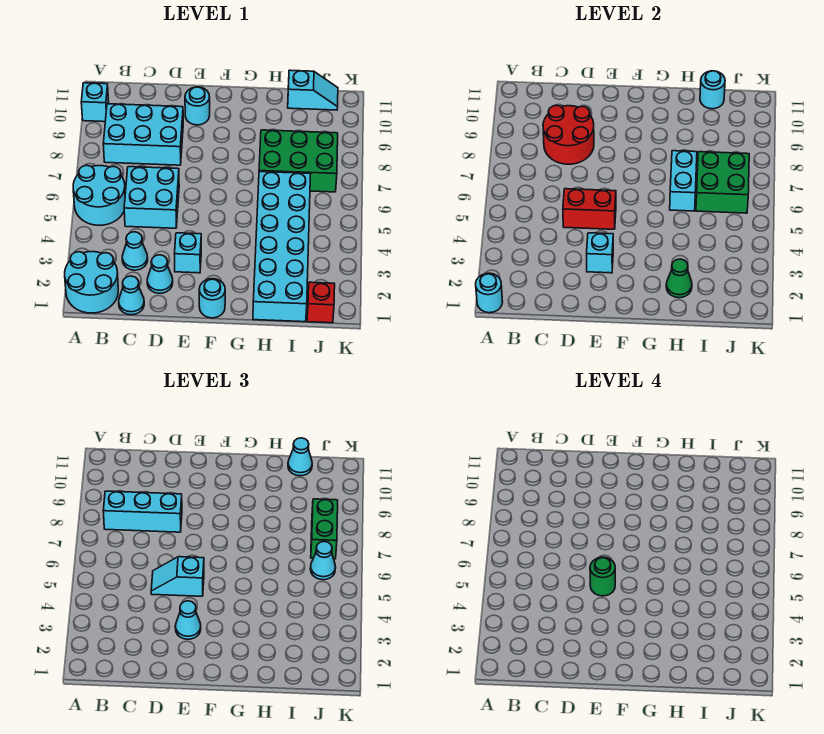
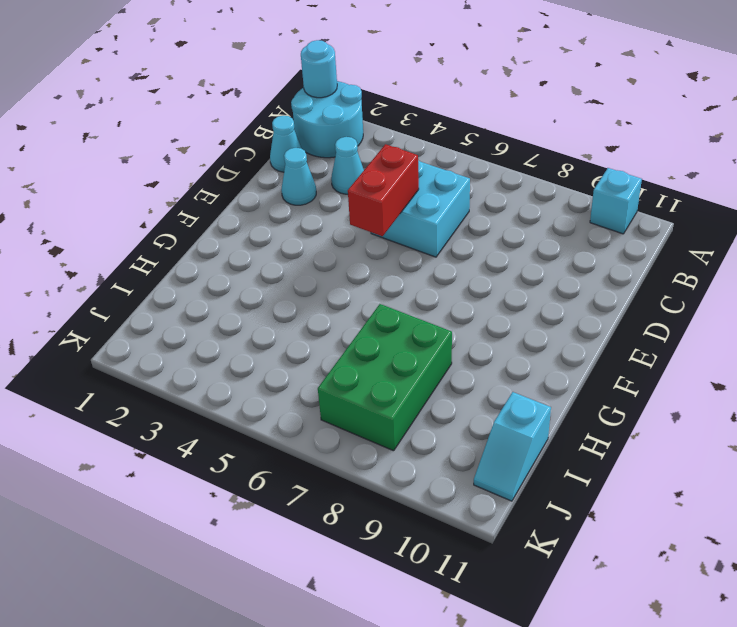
none -> cyan 2x2 round brick [73,165,125,225]
none -> cyan 2x3 brick [103,104,183,165]
none -> cyan 1x1 brick [175,233,201,273]
none -> cyan 1x1 round brick [185,87,210,125]

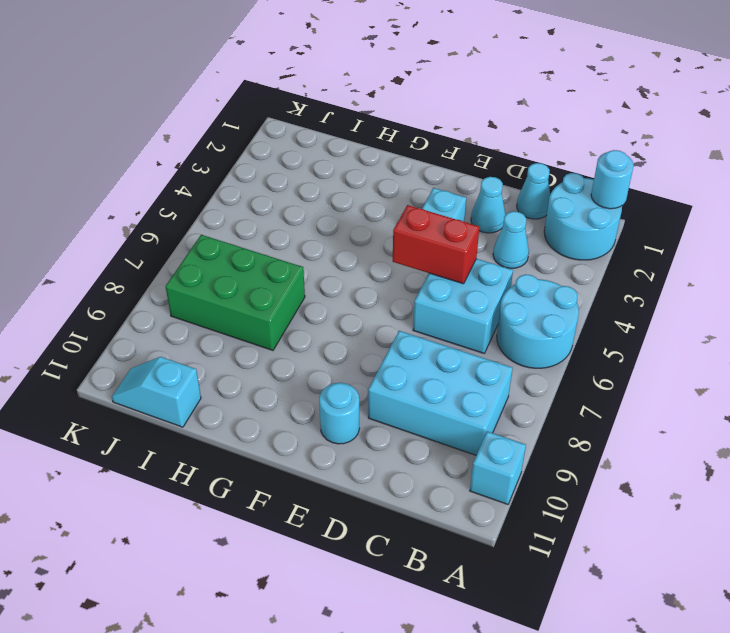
none -> cyan 1x1 round brick [199,279,225,318]
none -> cyan 2x6 brick [253,172,310,322]
none -> red 1x1 brick [307,282,335,323]
none -> red 2x2 round brick [543,105,594,164]

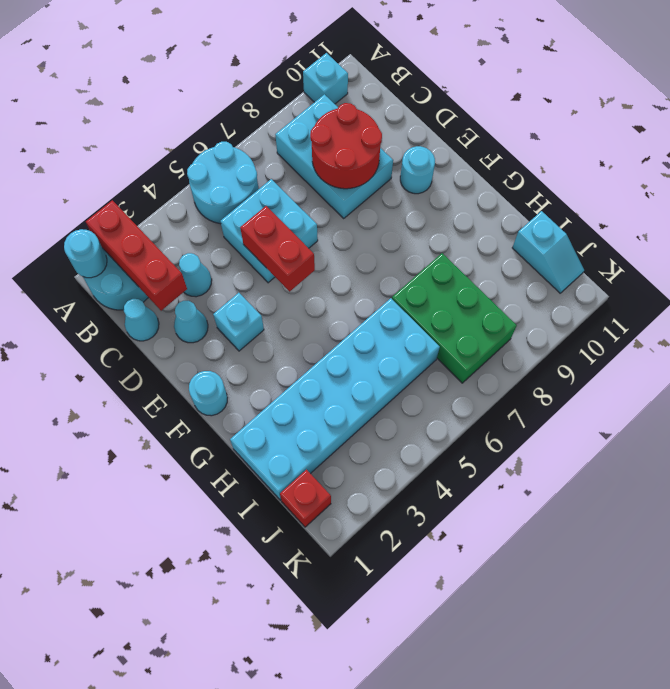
red 1x3 brick [86,200,187,311] -> none
none -> cyan 1x1 brick [587,233,613,273]
none -> green 1x1 cone [666,259,692,298]
none -> cyan 1x2 brick [670,151,697,211]
none -> green 2x2 brick [696,152,749,213]

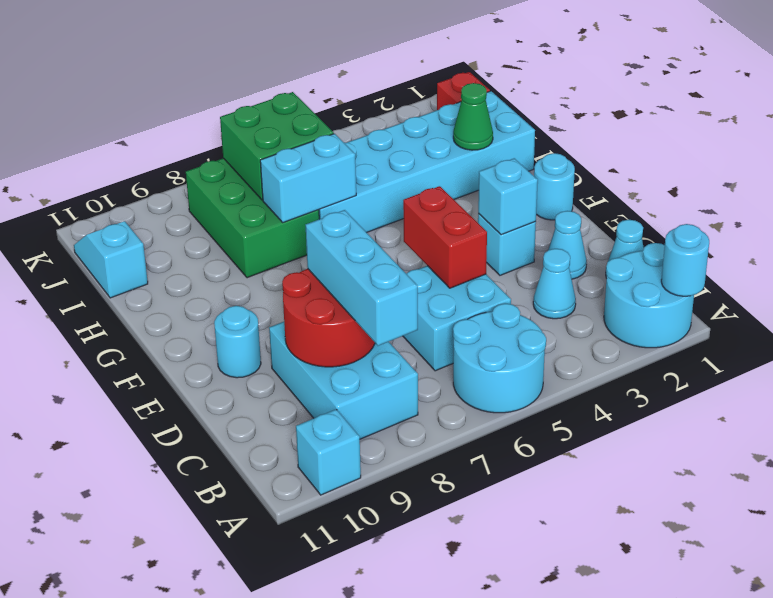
none -> cyan 1x1 round brick [700,71,725,109]
none -> cyan 1x2 slope [151,557,204,596]
none -> cyan 1x1 cone [175,601,201,639]
none -> cyan 1x1 cone [288,438,312,476]

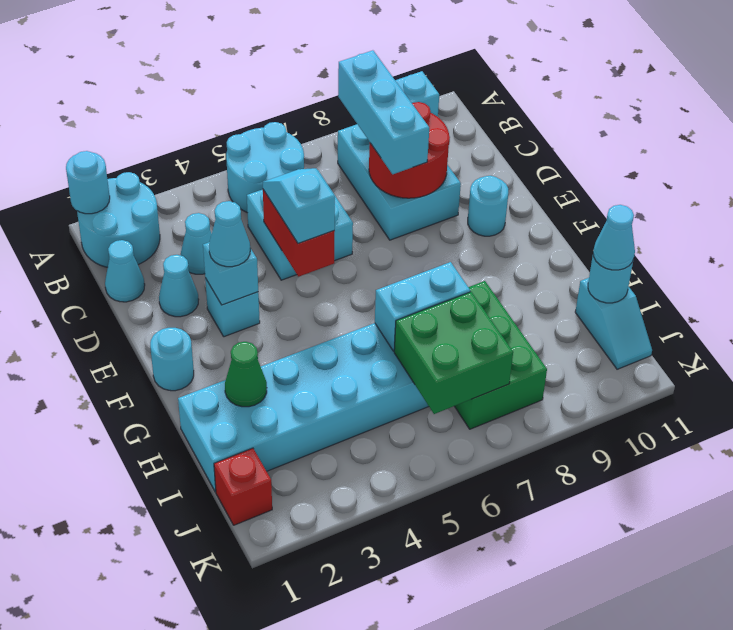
none -> cyan 1x1 cone [310,541,336,580]
none -> green 1x2 brick [311,499,338,559]
none -> green 1x1 round brick [590,557,615,596]

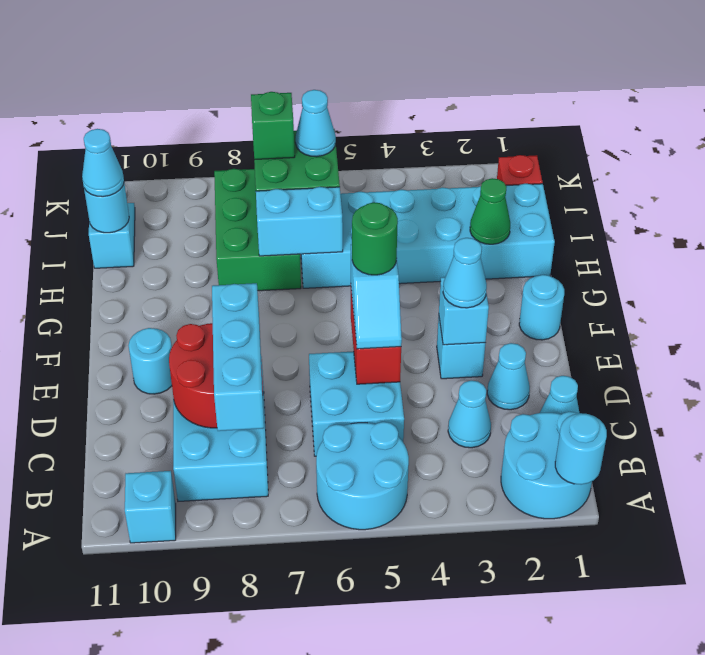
green 1x1 brick [251,92,295,160] -> green 1x2 brick [311,499,338,559]

